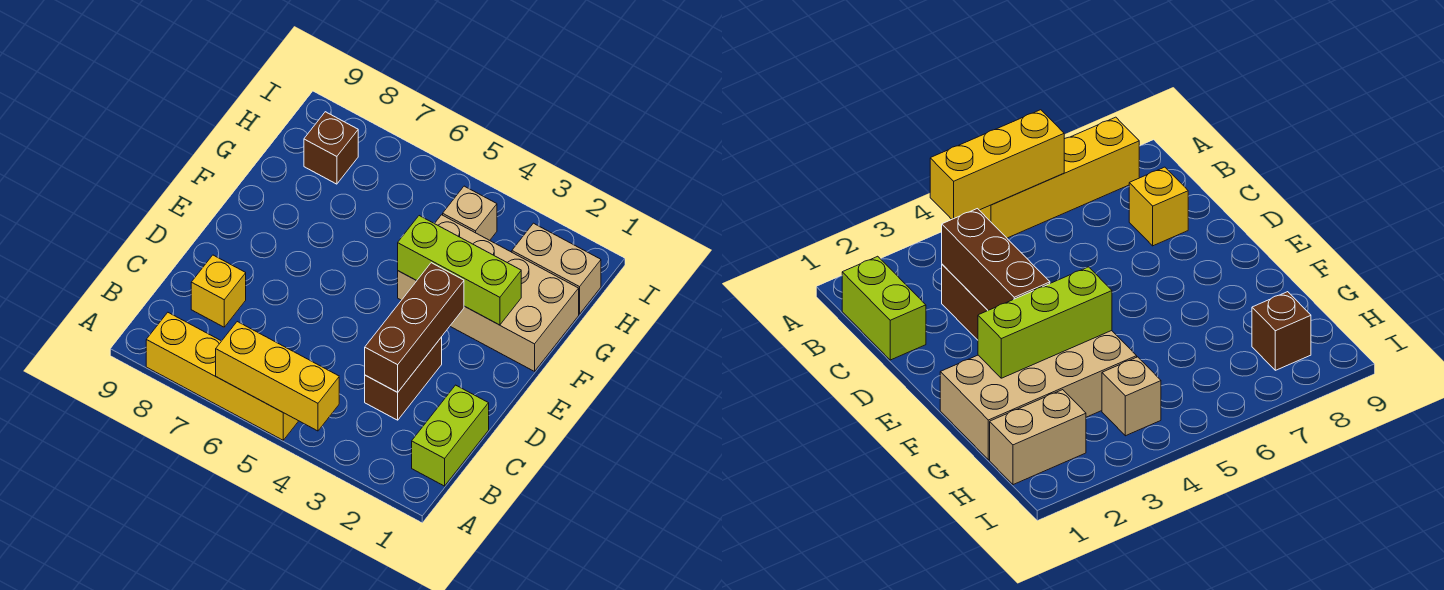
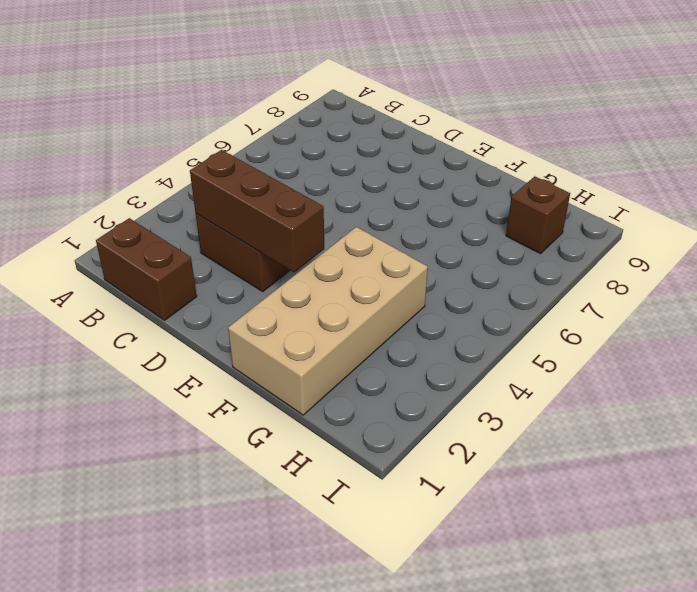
brown 1x2 brick [96,218,197,320] -> lime 1x2 brick [412,385,489,486]
none -> yellow 1x4 brick [146,313,298,440]
none -> yellow 1x1 brick [191,255,246,327]

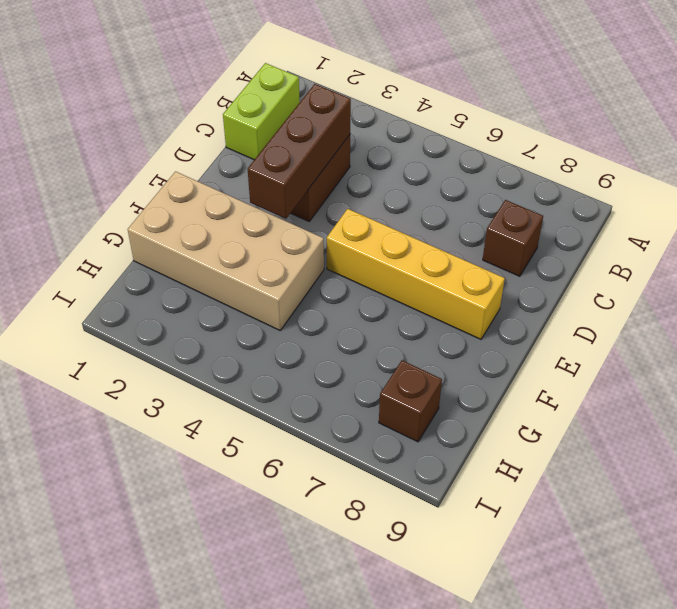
brown 1x1 brick [483,200,543,276] -> yellow 1x1 brick [191,255,246,327]
yellow 1x4 brick [327,209,505,339] -> yellow 1x4 brick moved to [146,313,298,440]
none -> tan 1x2 brick [512,223,601,314]
none -> tan 1x1 brick [443,186,497,240]

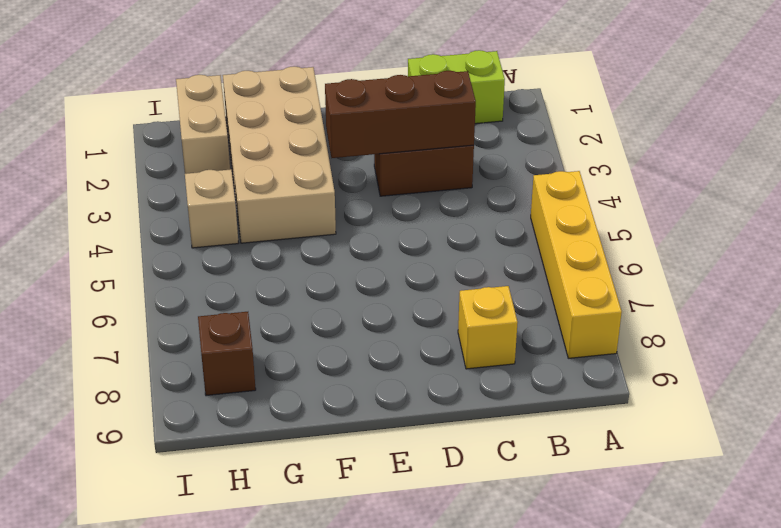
none -> yellow 1x3 brick [216,322,339,431]
none -> lime 1x3 brick [398,216,521,325]

